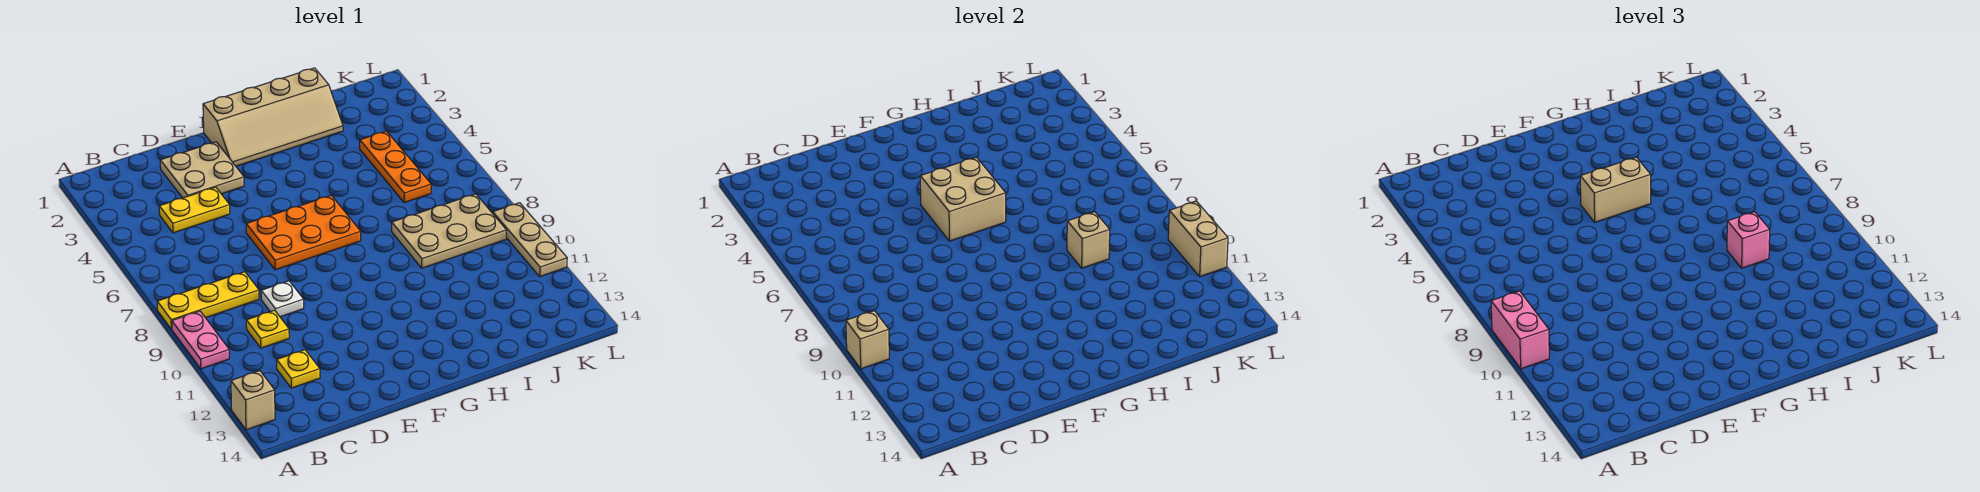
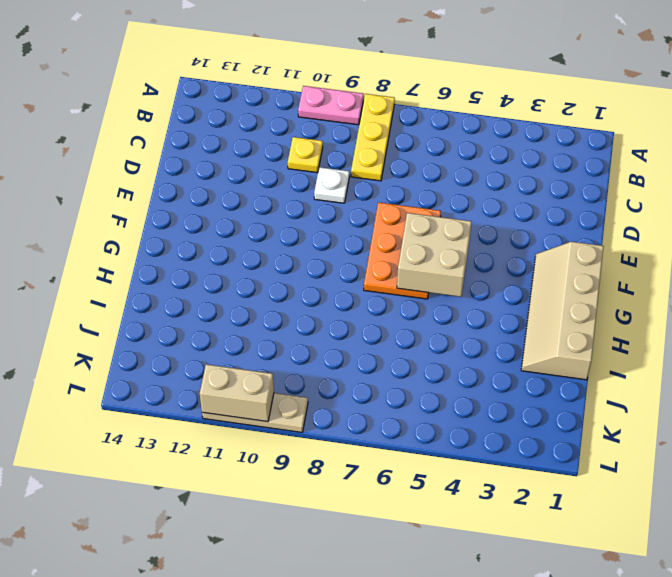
none -> tan 1x1 brick [231,371,275,430]
none -> yellow 1x2 plate [159,187,230,233]
none -> yellow 1x1 plate [277,350,320,388]

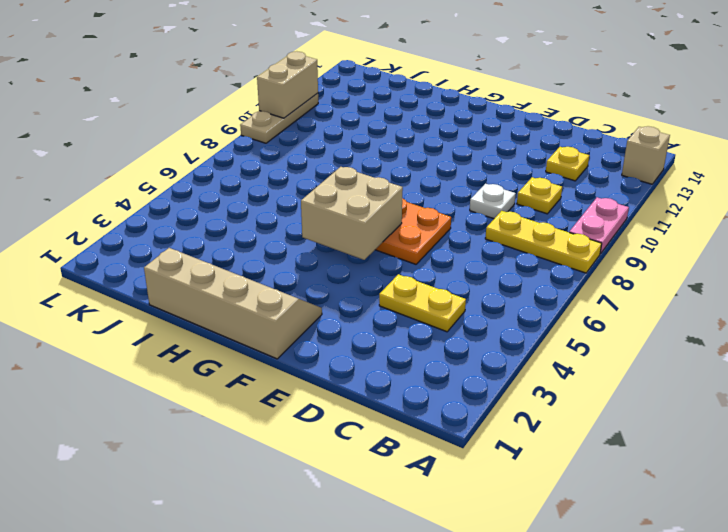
none -> tan 2x2 plate [160,142,244,198]
none -> tan 2x3 plate [392,194,506,268]
none -> orange 1x3 plate [360,131,431,203]

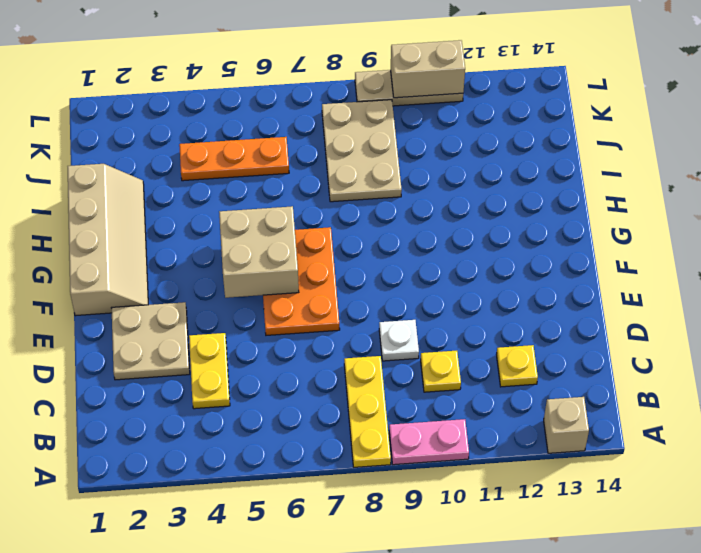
none -> tan 1x1 brick [846,311,889,369]
none -> tan 1x1 brick [1067,212,1110,268]
none -> pink 1x2 brick [1491,291,1549,369]

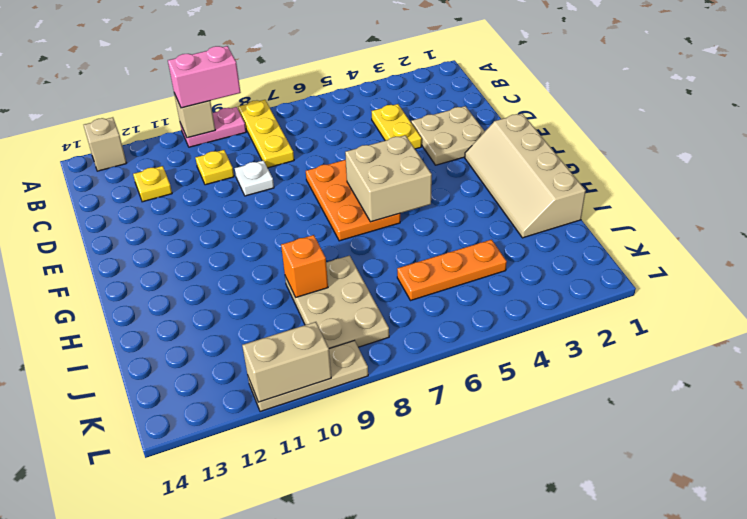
orange 1x1 brick [281,235,328,297] -> tan 1x1 brick [1067,212,1110,268]
none -> tan 1x2 brick [1580,157,1651,222]
none -> pink 1x1 brick [1727,212,1770,268]

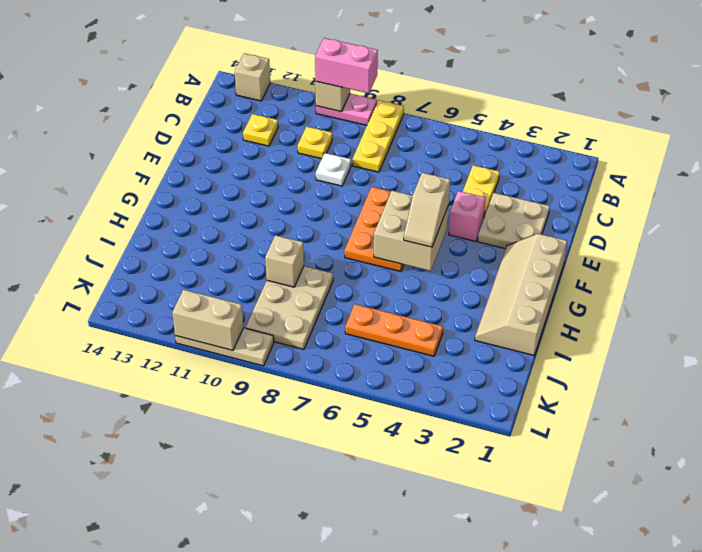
pink 1x1 brick [449,191,486,241] -> pink 1x1 brick moved to [1727,212,1770,268]
tan 1x2 slope [404,173,450,247] -> tan 1x2 brick [1580,157,1651,222]

